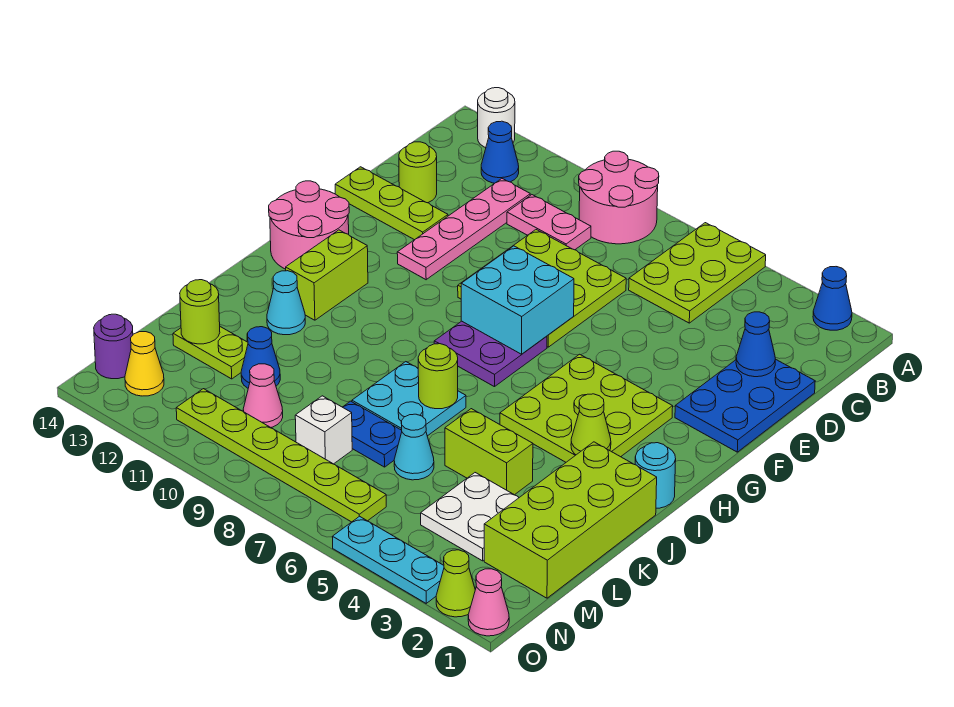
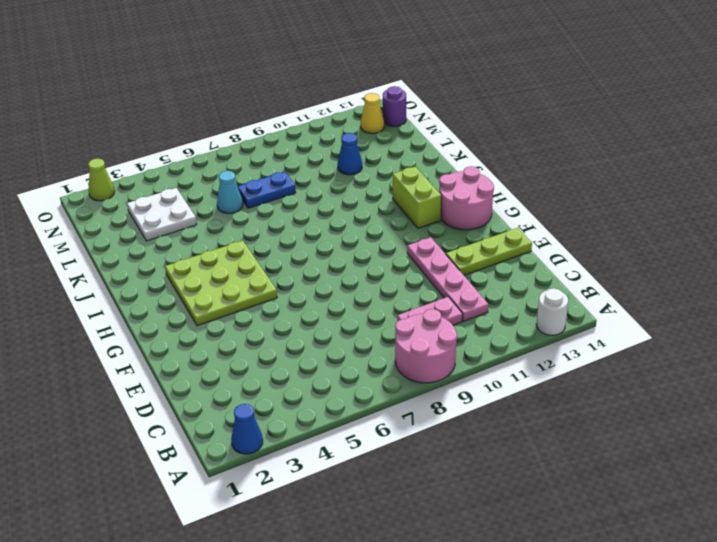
none -> lime 2x3 plate [629,223,766,323]
none -> blue 1x1 cone [481,121,519,183]
none -> blue 2x3 plate [675,359,815,452]
none -> lime 3x3 plate [458,230,626,347]

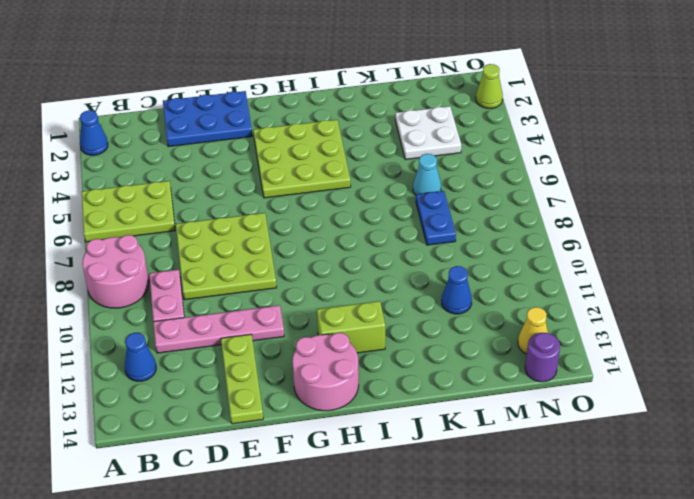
none -> white 1x1 round brick [478,88,515,148]
none -> lime 1x1 round brick [399,142,437,203]
none -> purple 2x2 plate [434,321,547,387]
none -> cyan 1x1 round brick [635,443,676,508]

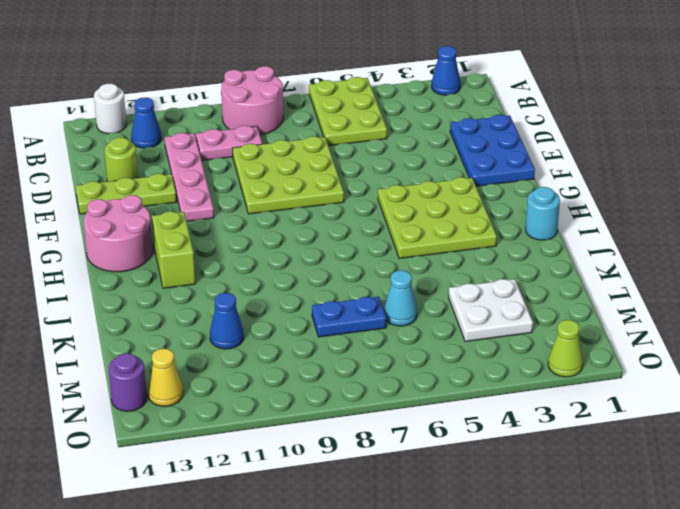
none -> purple 2x2 plate [434,321,547,387]
none -> lime 2x4 brick [484,442,657,598]
none -> cyan 2x2 plate [352,362,466,436]
none -> cyan 1x1 cone [267,271,305,335]

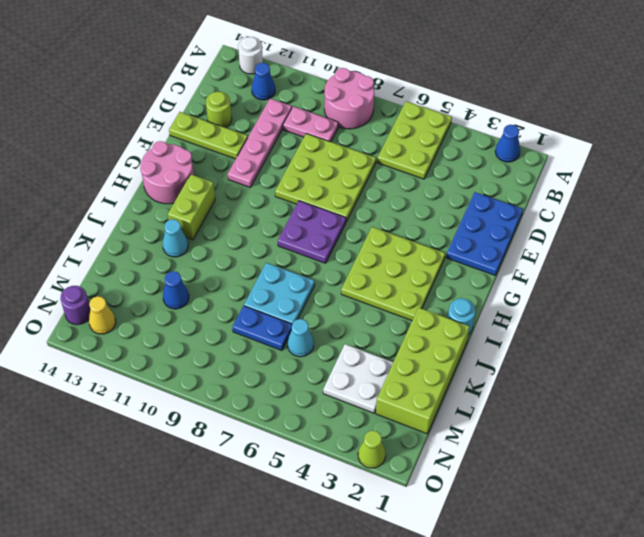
none -> lime 1x2 brick [445,409,533,495]
none -> lime 1x2 plate [173,327,248,379]
none -> white 1x1 brick [295,396,352,464]
none -> pink 1x1 cone [243,364,283,427]

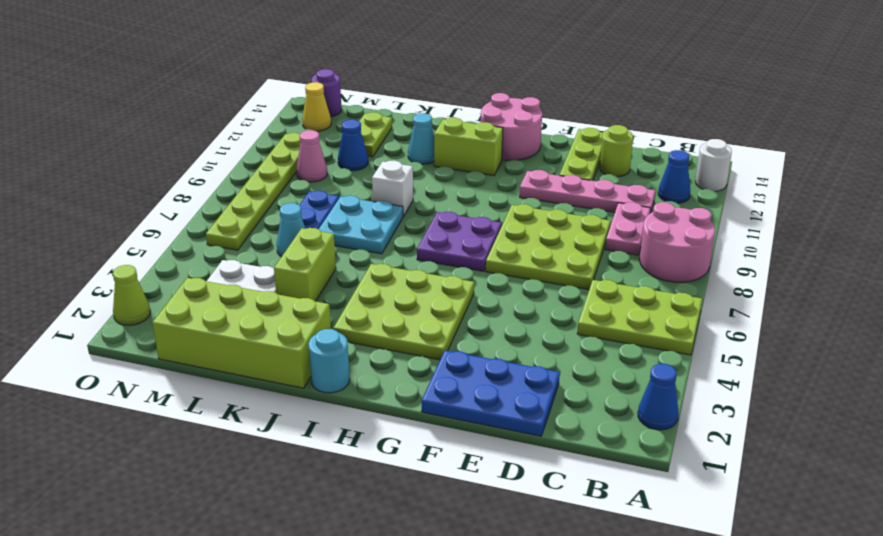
white 1x1 brick [372,161,413,216] -> white 1x1 brick moved to [295,396,352,464]
none -> pink 1x1 cone [468,569,509,636]
none -> cyan 1x3 plate [332,516,444,603]
none -> blue 1x1 cone [736,312,775,377]
none -> cyan 2x2 brick [461,246,574,354]

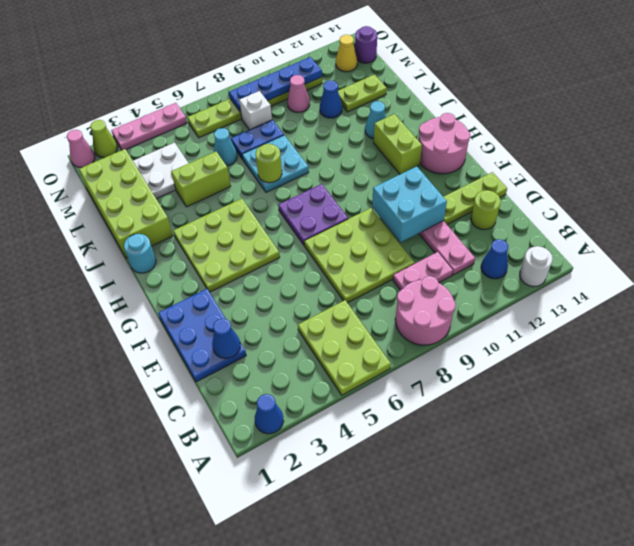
cyan 2x2 brick [372,166,447,242] -> cyan 2x2 brick moved to [461,246,574,354]
blue 1x4 plate [229,57,322,112] -> none
pink 1x3 plate [111,103,187,150] -> cyan 1x3 plate [332,516,444,603]
none -> lime 1x1 cone [571,394,611,455]
none -> lime 1x1 round brick [180,280,220,344]

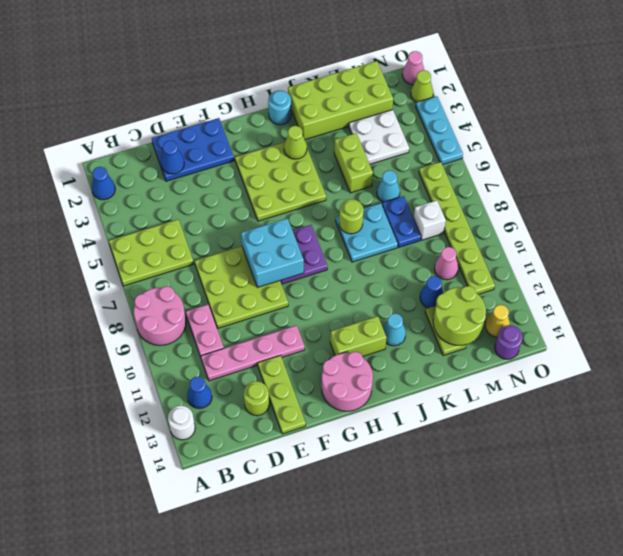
lime 2x2 round brick [433,286,486,345] -> lime 1x1 round brick [180,280,220,344]

